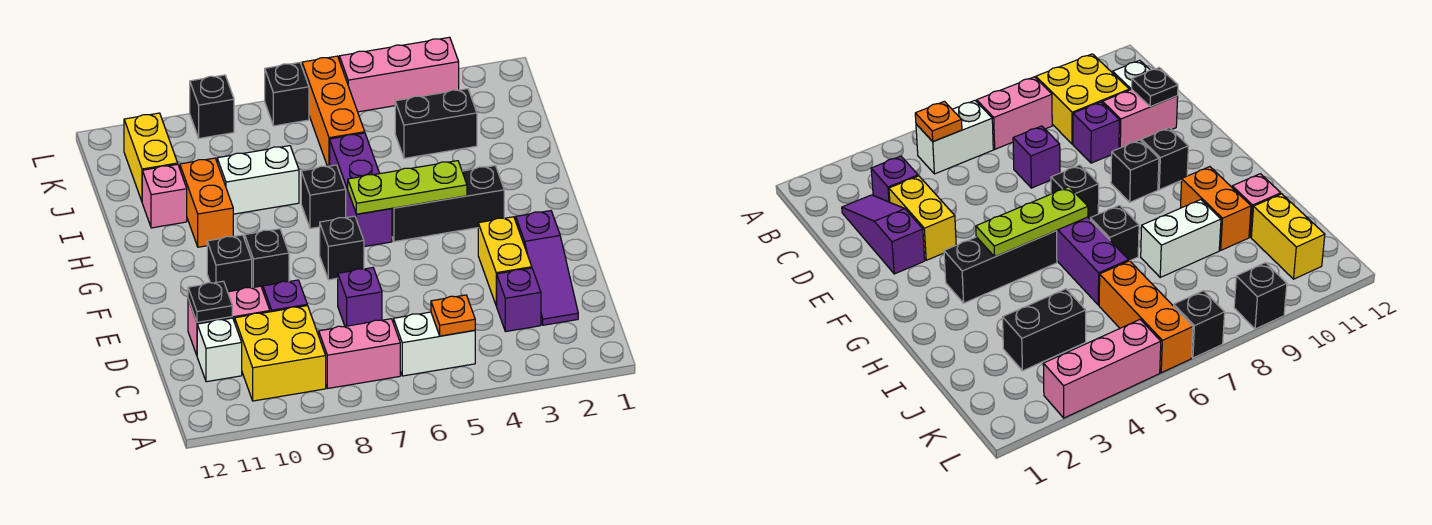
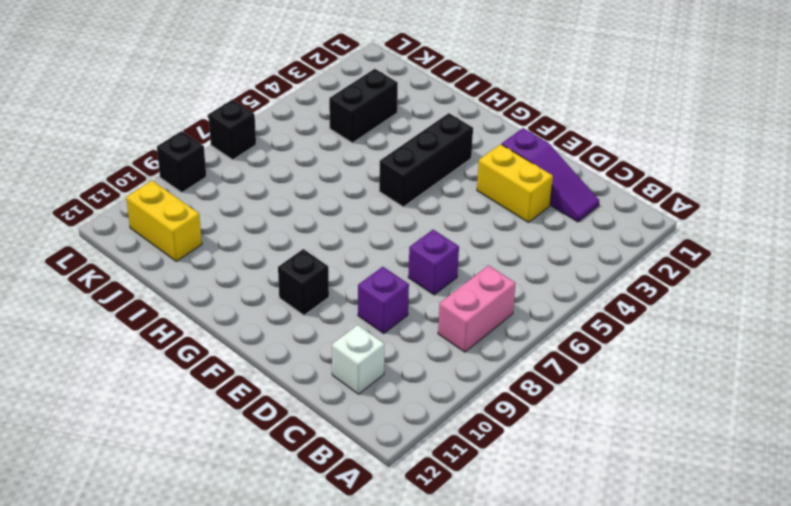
none -> white 1x2 brick [394,312,475,376]
none -> yellow 2x2 brick [235,306,326,401]
none -> purple 1x1 brick [497,268,541,332]

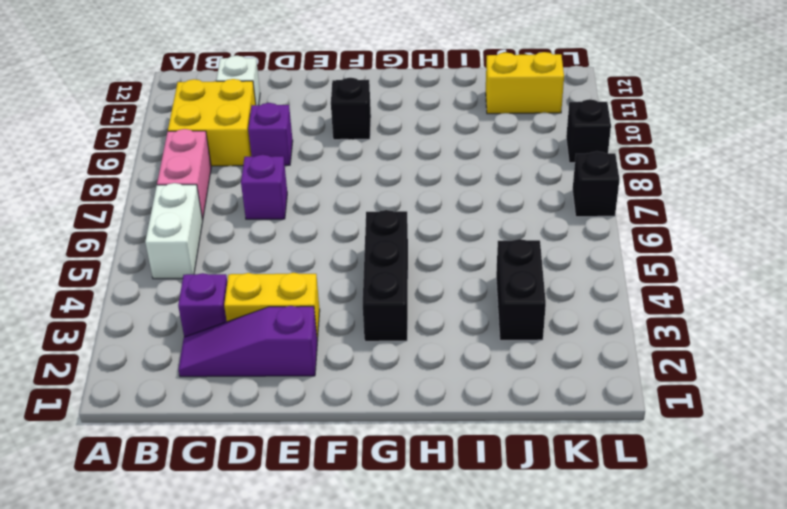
none -> pink 1x2 brick [188,286,270,355]
none -> black 1x1 brick [320,216,364,280]
none -> black 1x1 brick [245,229,289,290]

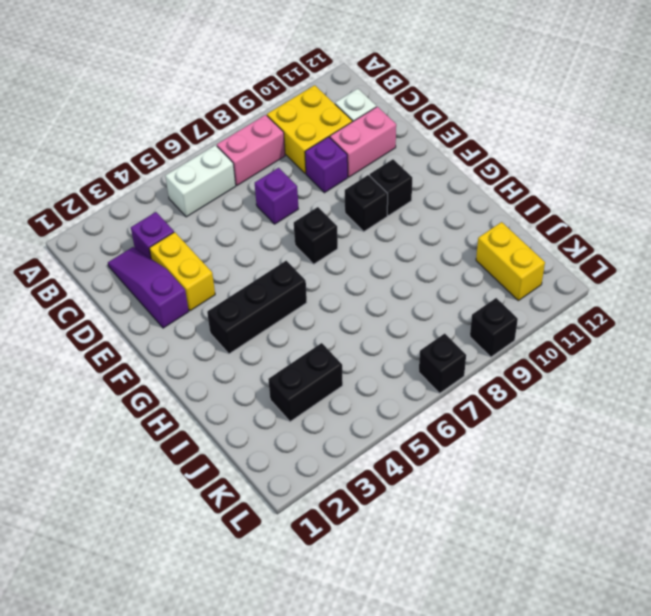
none -> purple 1x3 brick [330,133,392,247]
none -> black 1x1 brick [301,165,346,228]
none -> orange 1x2 brick [180,158,233,247]

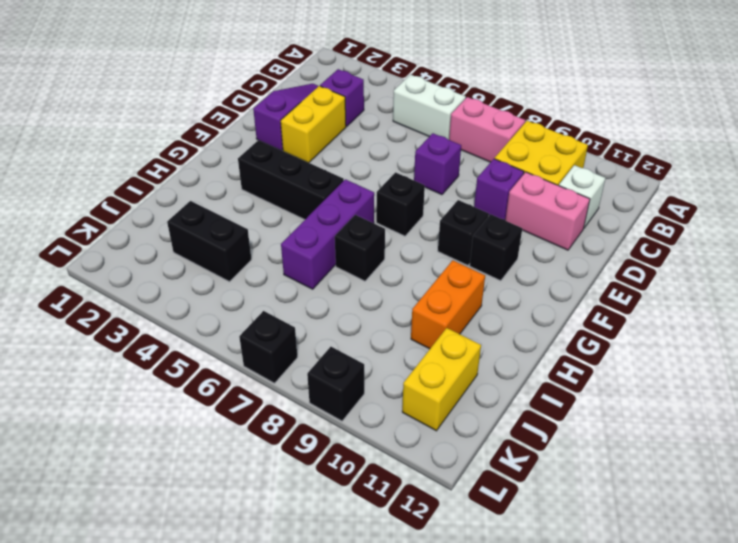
none -> white 1x2 brick [217,146,299,214]
none -> pink 1x1 brick [142,164,187,228]
none -> orange 1x3 brick [302,56,365,166]

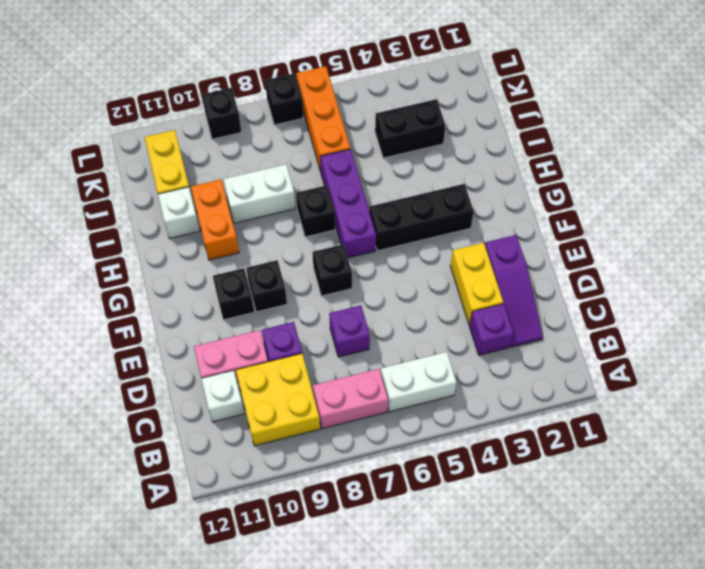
white 1x1 brick [158,187,200,239] -> pink 1x1 brick [142,164,187,228]
none -> pink 1x3 brick [339,37,459,112]
none -> orange 1x1 plate [431,295,475,336]
none -> black 1x1 plate [188,281,232,322]

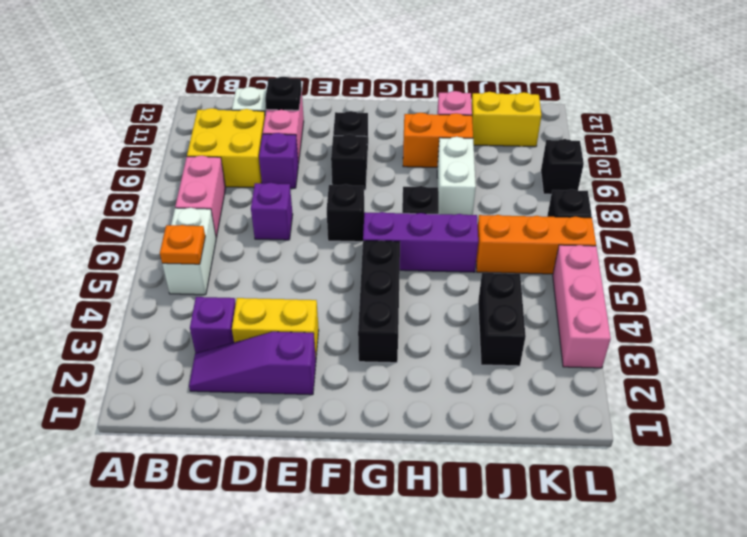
none -> lime 1x3 plate [348,161,467,214]

